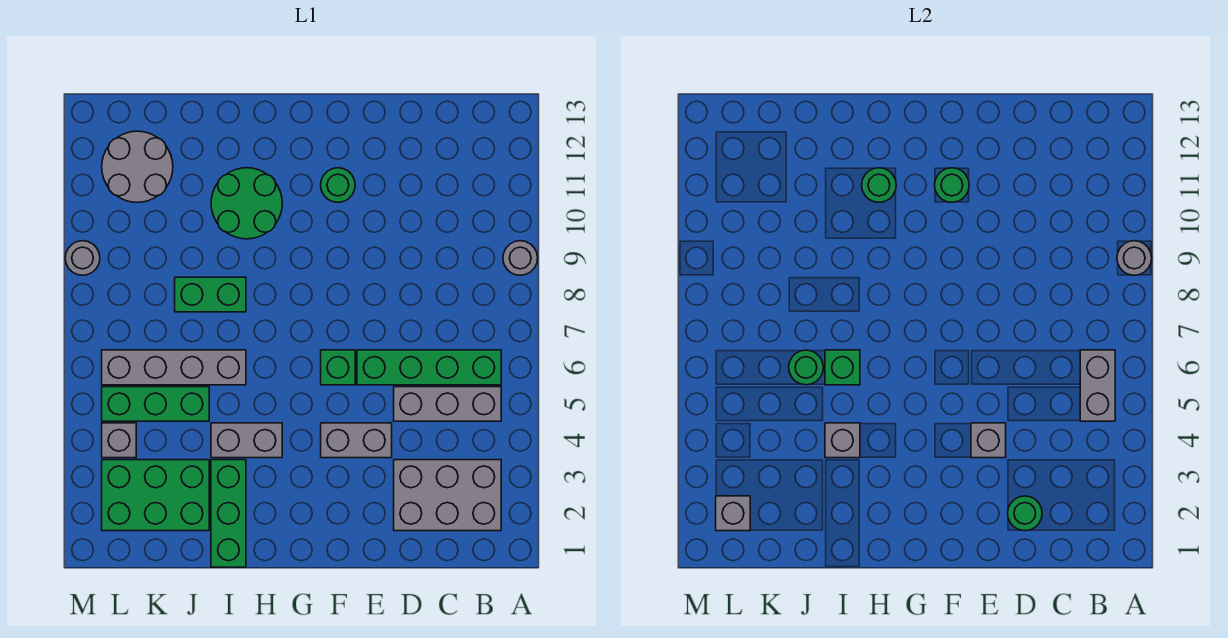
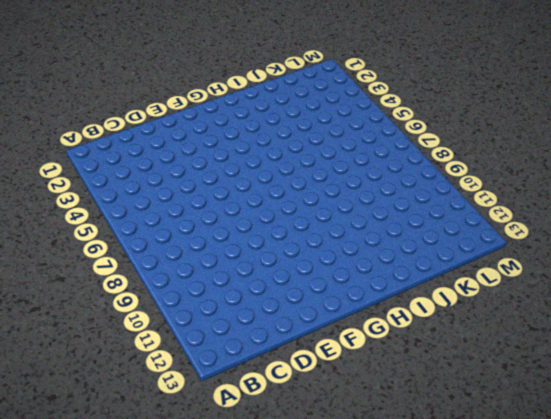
none -> grey 1x1 round brick [503,241,538,275]
none -> grey 2x3 brick [394,460,501,531]
none -> grey 1x3 brick [394,387,501,421]

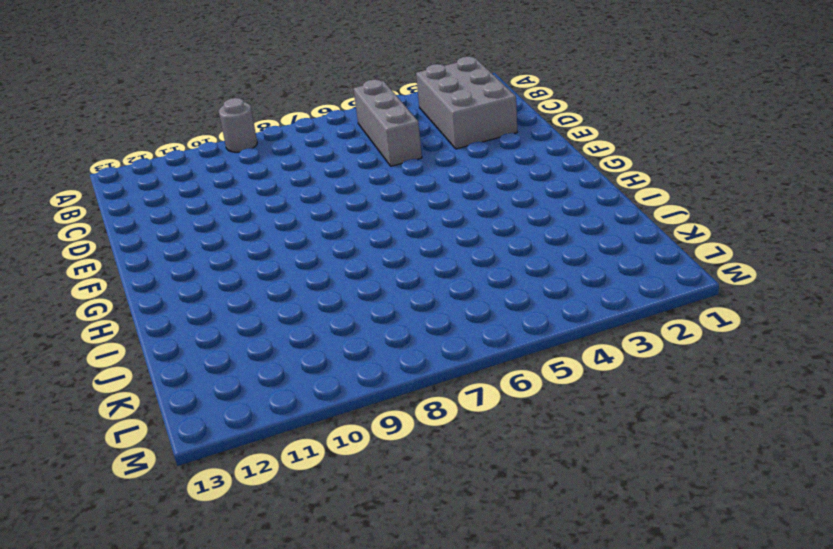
none -> green 1x4 brick [357,350,501,385]
none -> grey 1x2 brick [321,423,392,458]
none -> green 1x1 brick [321,350,355,385]

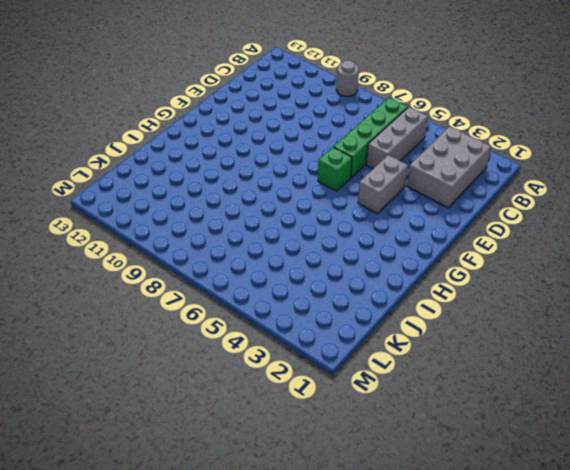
none -> green 1x1 round brick [321,168,355,202]
none -> grey 1x2 brick [211,423,282,458]
none -> green 2x2 round brick [211,168,282,239]

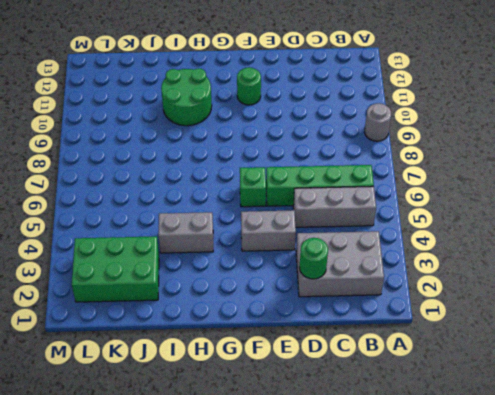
none -> green 1x3 brick [211,460,246,567]
none -> grey 1x4 brick [102,350,246,385]
none -> green 1x2 brick [175,277,246,312]

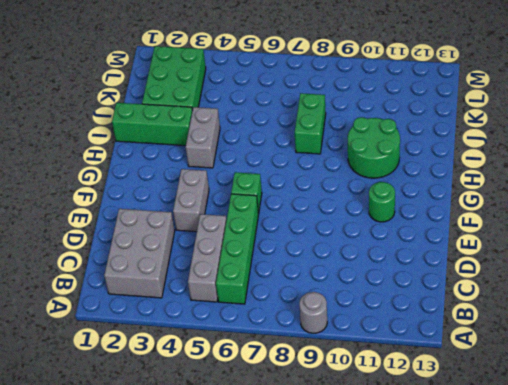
none -> grey 1x4 brick [102,350,246,385]
none -> green 1x3 brick [102,387,209,421]
none -> grey 2x2 round brick [102,131,173,202]

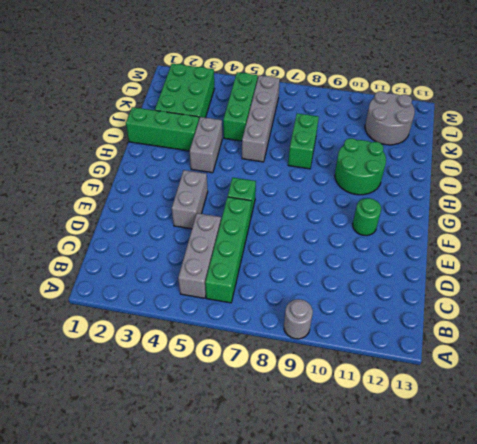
none -> grey 2x3 brick [394,460,501,531]
none -> grey 1x1 brick [102,423,136,458]
none -> grey 1x1 round brick [65,241,100,275]

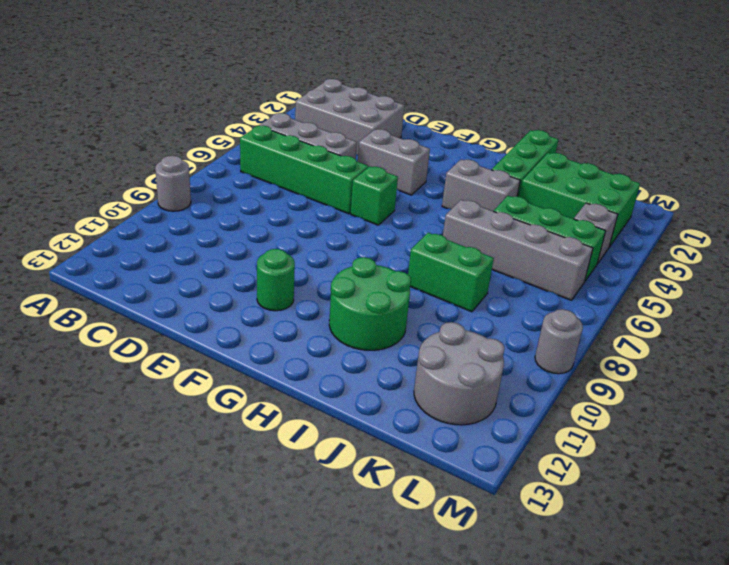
none -> grey 1x1 round brick [1117,241,1152,275]
none -> grey 1x2 brick [1080,350,1115,421]
none -> green 1x1 round brick [1008,496,1042,531]

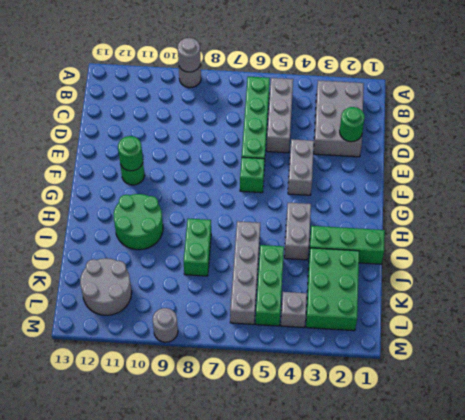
none -> grey 1x2 brick [1080,350,1115,421]
none -> grey 1x1 brick [971,423,1006,458]
none -> green 1x1 round brick [862,168,896,202]

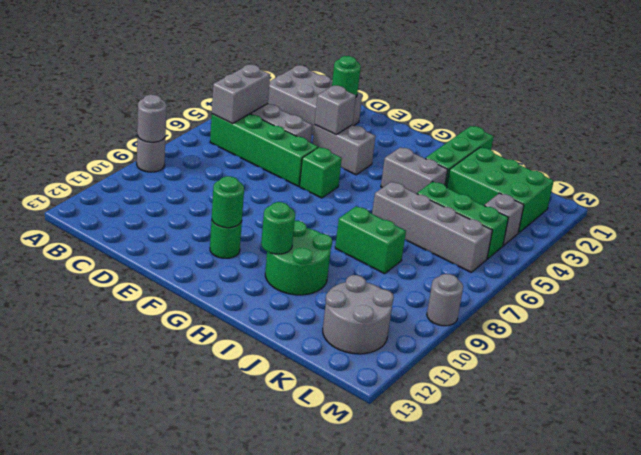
none -> grey 1x1 brick [825,423,860,458]
none -> green 1x1 brick [825,350,860,385]
none -> green 1x1 round brick [789,350,823,385]

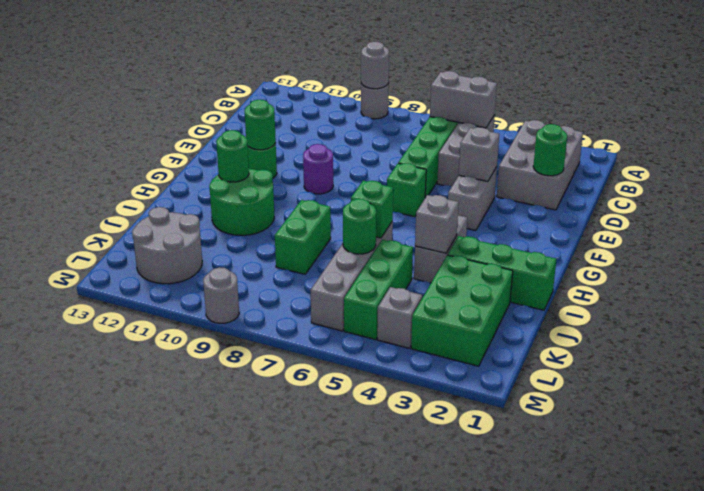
purple 1x1 round brick [303,144,333,194] -> none
none -> grey 1x1 brick [716,496,750,531]

